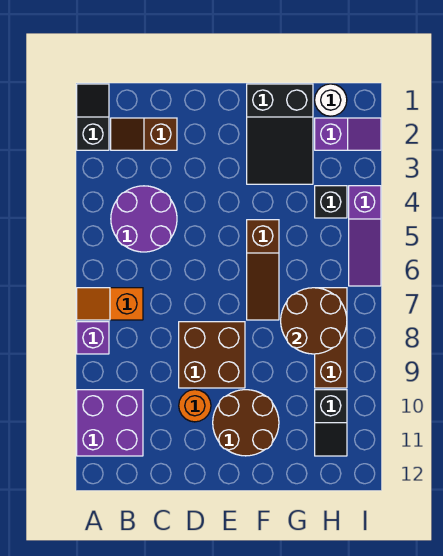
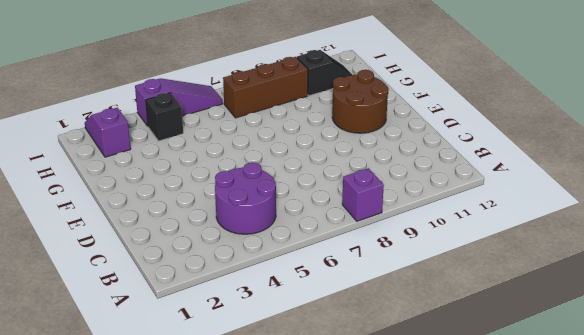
none -> black 1x2 slope [77,84,109,150]
none -> orange 1x2 slope [77,288,143,320]
none -> purple 2x2 brick [77,390,143,456]

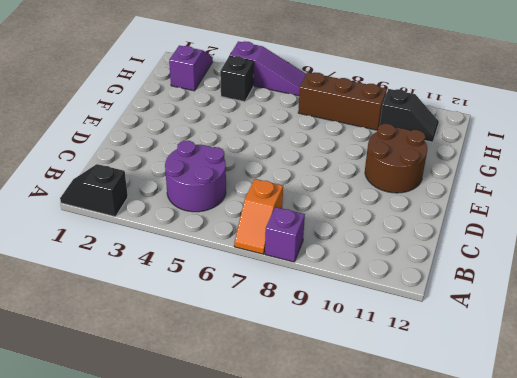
none -> purple 2x2 brick [77,390,143,456]
none -> brown 1x2 slope [111,118,177,150]
none -> brown 2x2 brick [179,322,245,388]

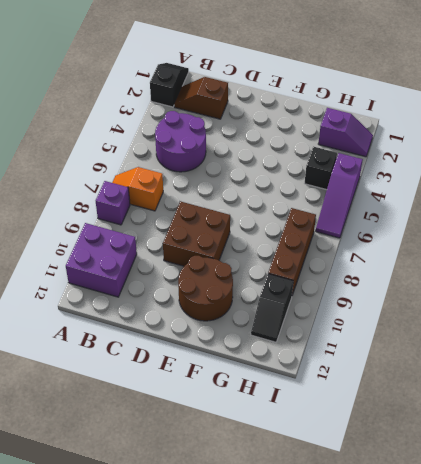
none -> orange 1x1 round brick [179,390,211,422]
none -> black 2x3 slope [247,84,313,184]
none -> brown 1x3 slope [247,220,279,320]

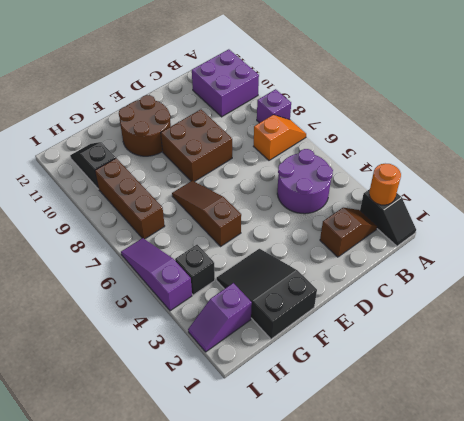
orange 1x1 round brick [369,164,401,205] -> orange 1x1 round brick moved to [179,390,211,422]
none -> white 1x1 round brick [315,84,347,116]
none -> brown 2x2 round brick [281,288,347,354]

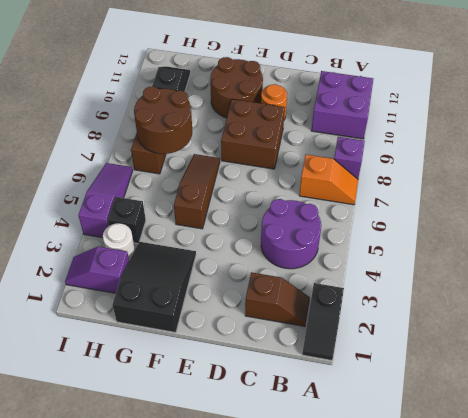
white 1x1 round brick [103,223,135,261] -> white 1x1 round brick moved to [315,84,347,116]

